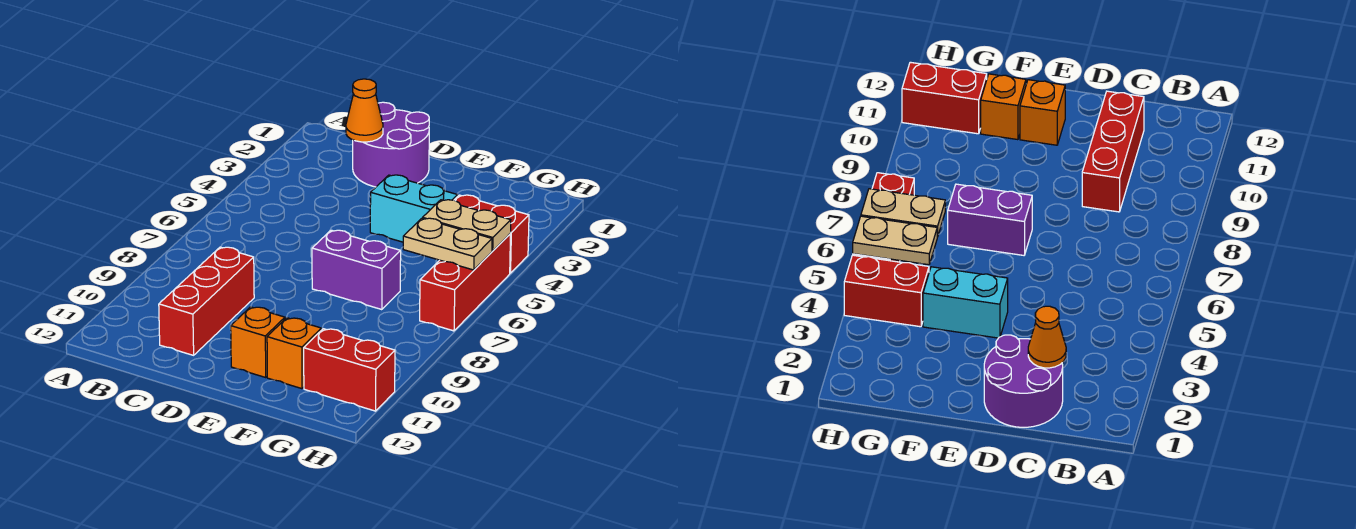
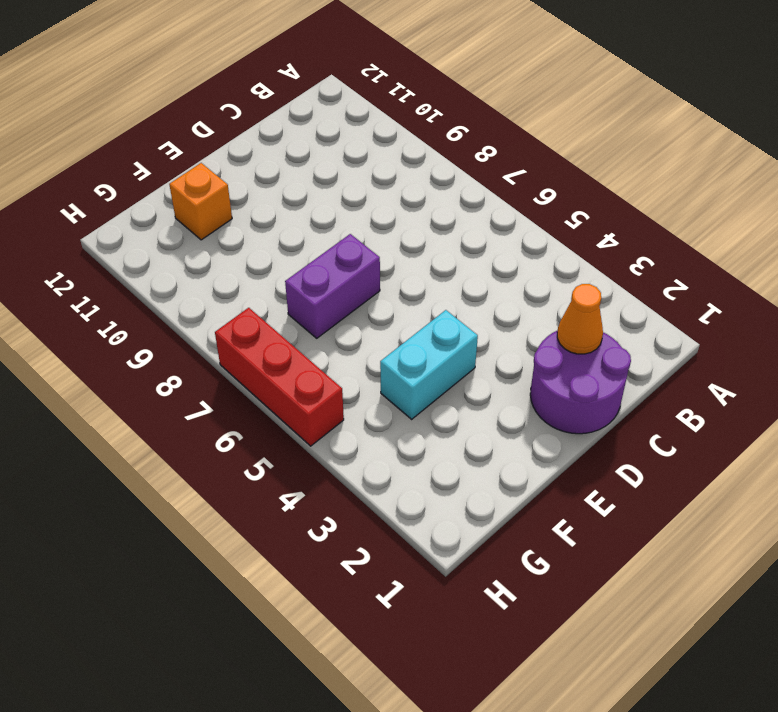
none -> red 1x3 brick [159,247,254,355]
none -> orange 1x1 brick [231,307,285,377]
none -> red 1x2 brick [455,195,529,273]

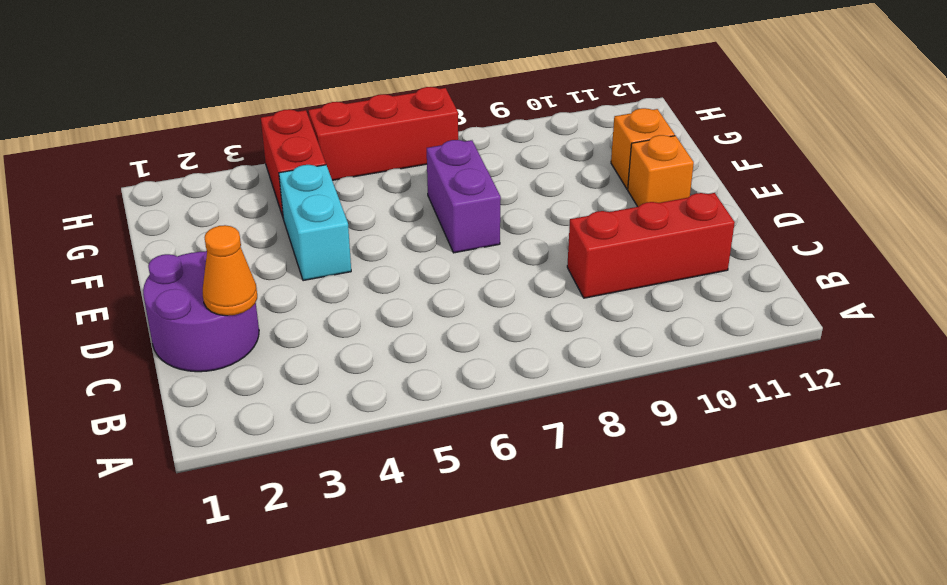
none -> red 1x2 brick [304,329,395,411]
none -> tan 1x2 plate [423,200,511,251]
none -> tan 1x2 plate [403,218,492,270]

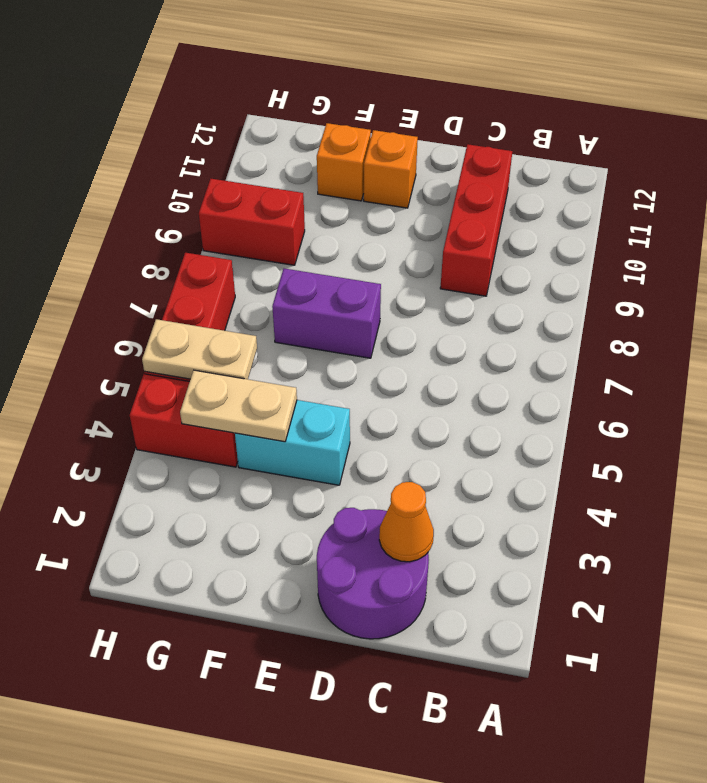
tan 1x2 plate [180,370,297,442] -> tan 1x2 plate moved to [403,218,492,270]
red 1x2 brick [199,179,305,265] -> red 1x2 brick moved to [304,329,395,411]

